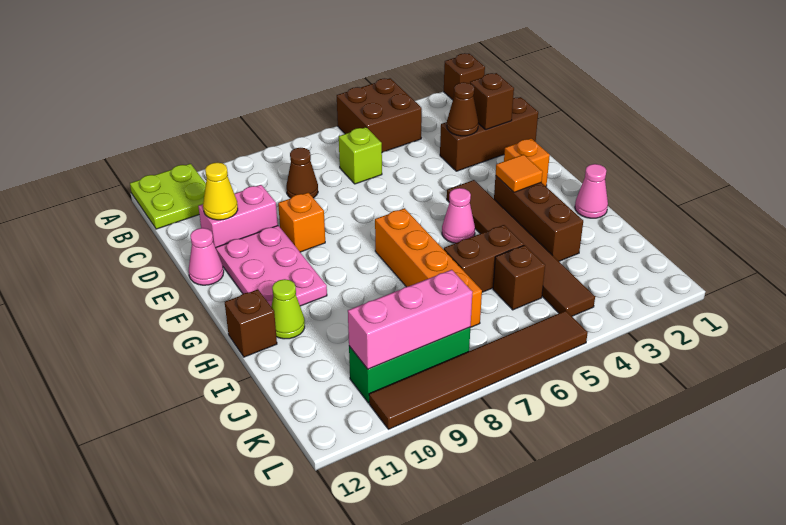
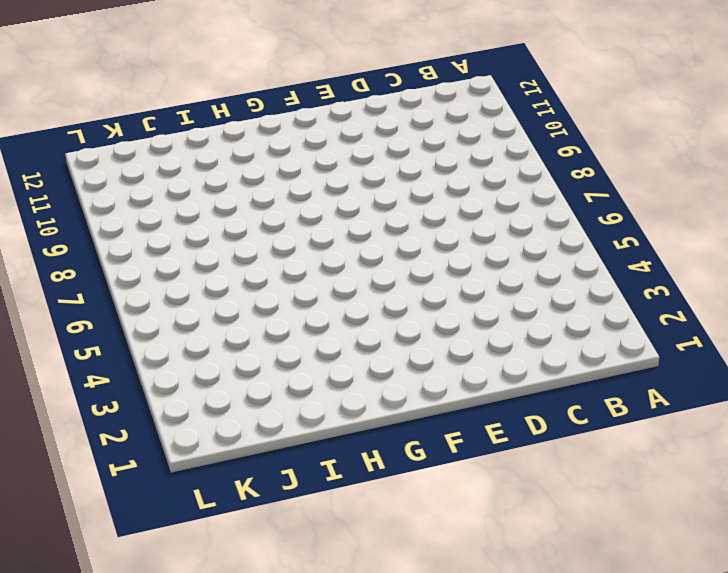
none -> brown 1x1 brick [444,53,485,100]
none -> brown 2x2 brick [337,78,422,152]
none -> lime 2x2 plate [130,164,206,229]

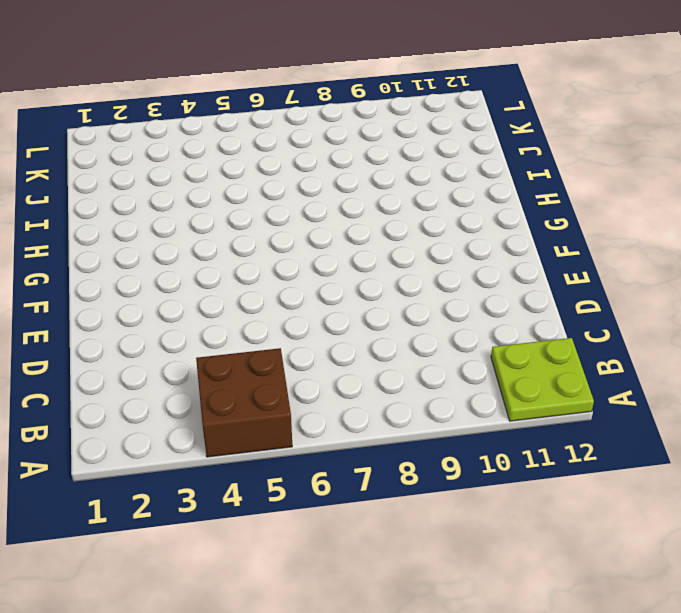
none -> brown 1x1 brick [444,53,485,100]
none -> lime 1x1 brick [339,127,382,184]
none -> brown 1x1 cone [286,148,318,198]

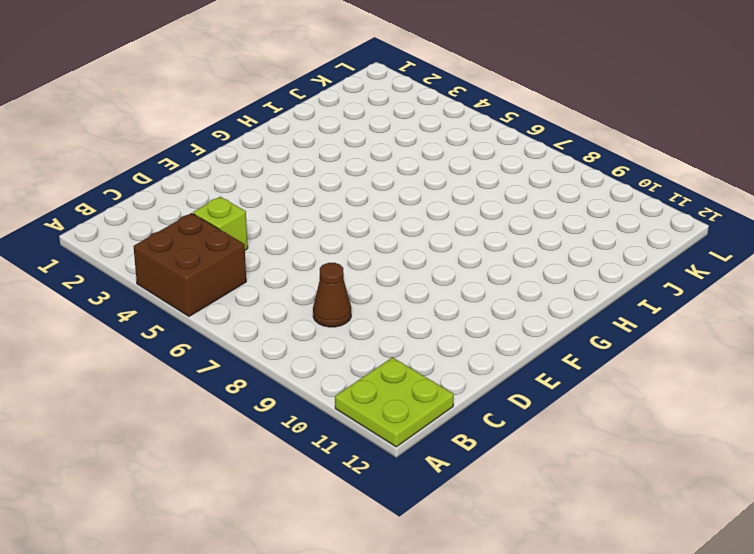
lime 1x1 brick [193,197,248,250] -> lime 1x1 brick moved to [339,127,382,184]
none -> brown 1x1 brick [444,53,485,100]
none -> brown 1x3 brick [440,97,538,171]
none -> pink 1x2 brick [198,185,278,248]

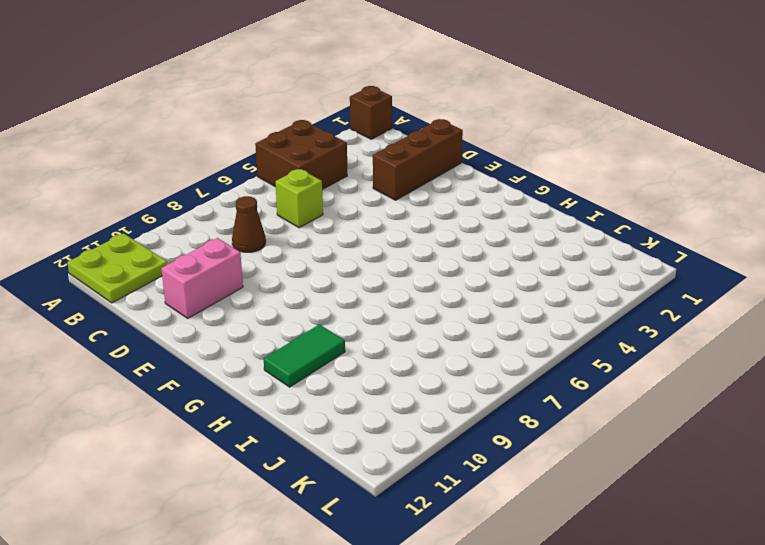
green 1x2 tile [264,324,345,387] -> lime 1x1 cone [271,279,305,339]
none -> orange 1x1 brick [278,193,325,252]
none -> pink 2x3 plate [216,226,327,306]
none -> pink 1x1 cone [189,228,224,285]

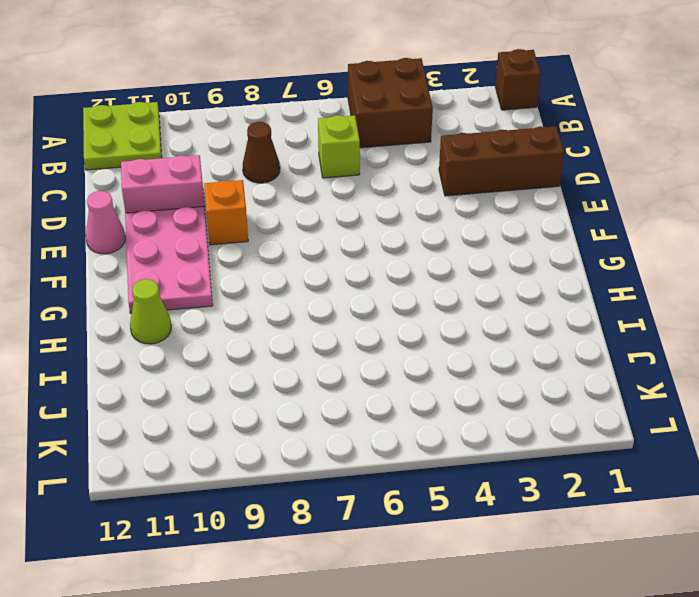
none -> orange 1x1 brick [504,139,550,186]
none -> brown 1x6 tile [447,180,595,316]
none -> brown 1x3 brick [494,176,583,261]

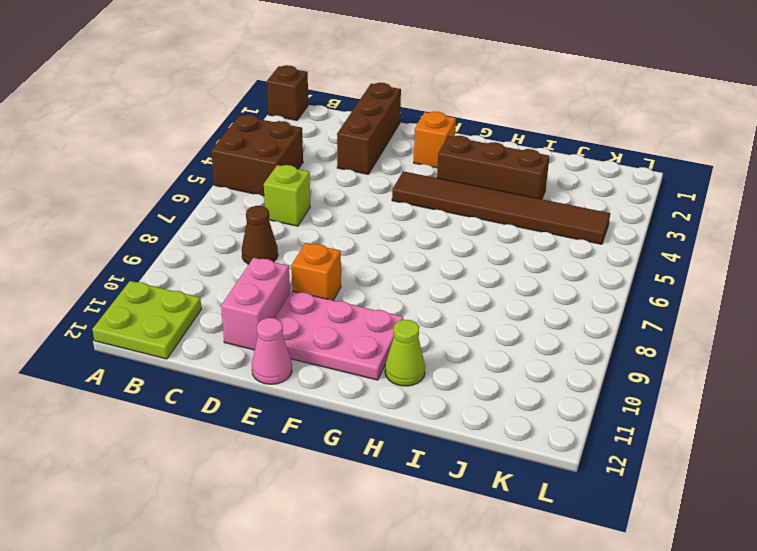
none -> pink 1x1 cone [442,188,475,243]
none -> orange 1x4 brick [375,208,482,328]
none -> pink 1x1 cone [575,164,608,218]

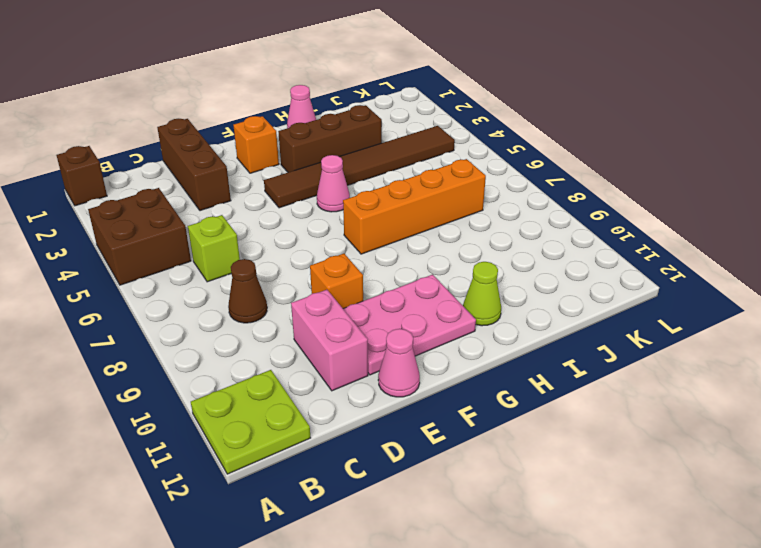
none -> brown 1x1 brick [225,290,277,357]
none -> brown 1x2 brick [444,225,524,292]
none -> brown 1x1 brick [493,245,545,310]

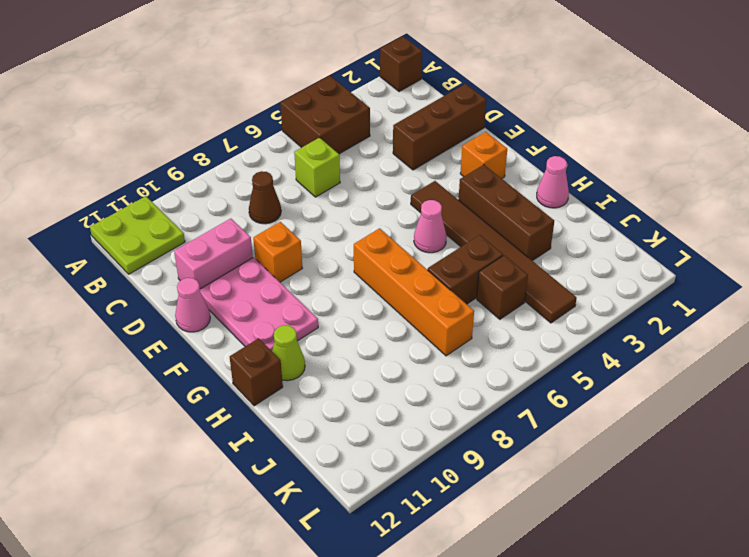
none -> green 1x3 brick [349,327,470,403]
none -> brown 1x6 tile [369,311,588,429]
none -> brown 1x1 brick [470,73,514,130]

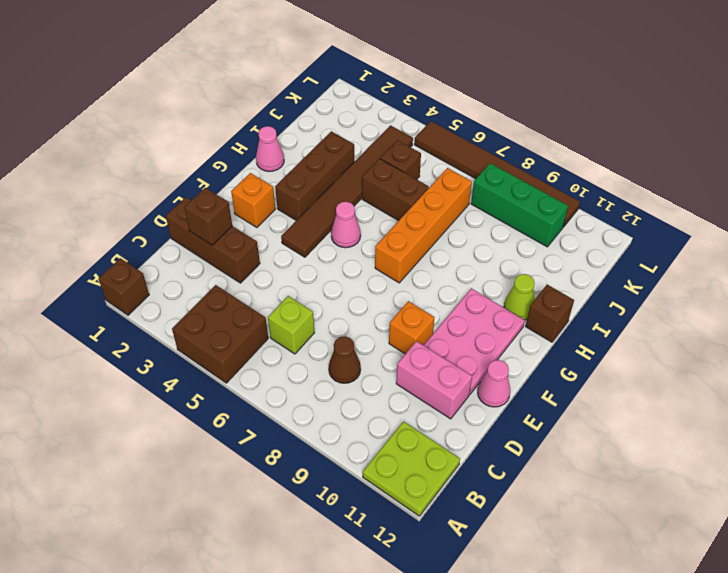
none -> brown 1x1 cone [447,82,478,136]
none -> yellow 1x1 cone [203,162,238,220]
none -> orange 1x1 tile [496,155,543,192]

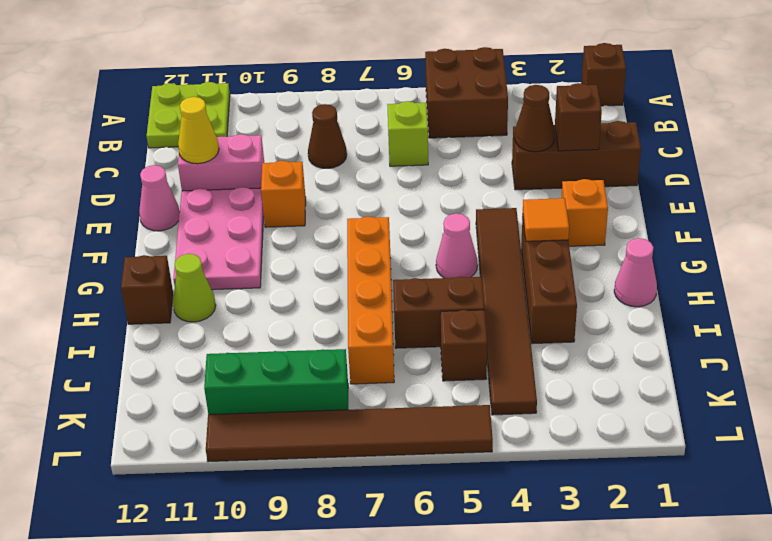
none -> pink 1x3 brick [348,270,472,369]

